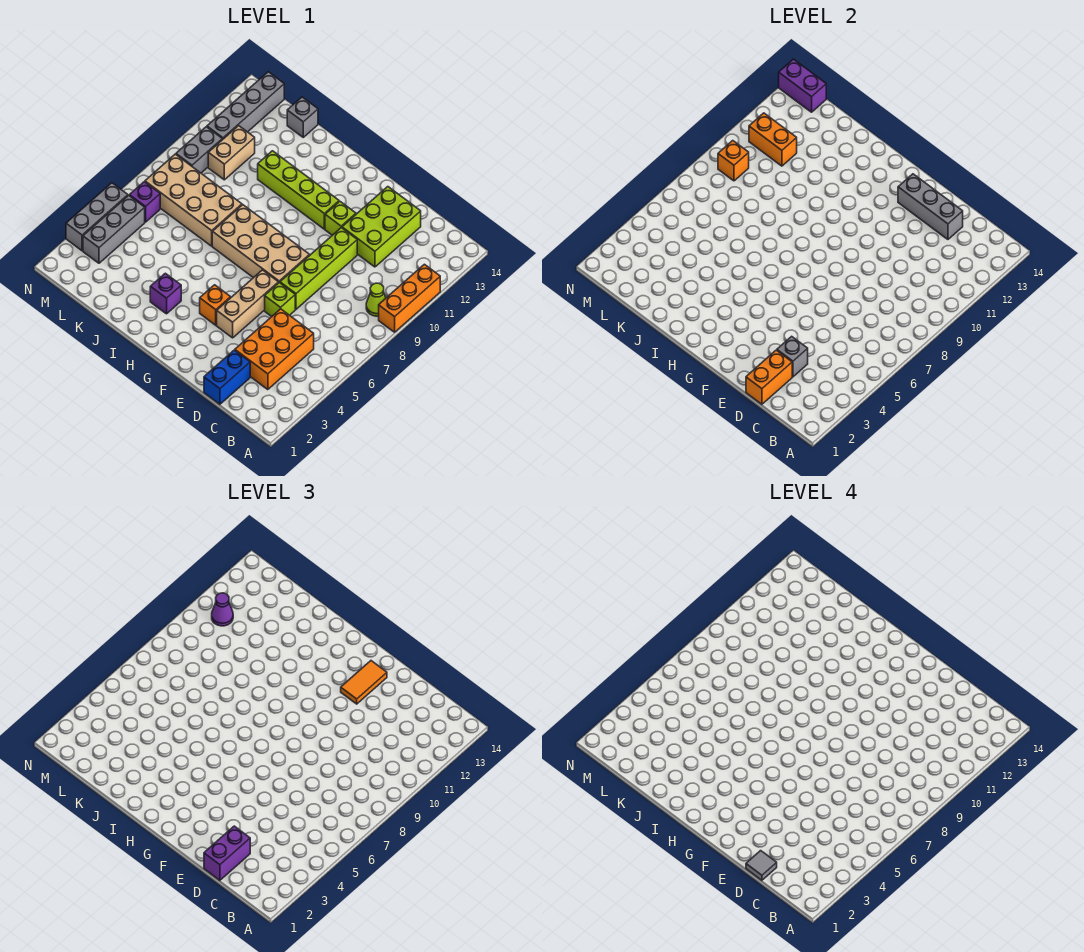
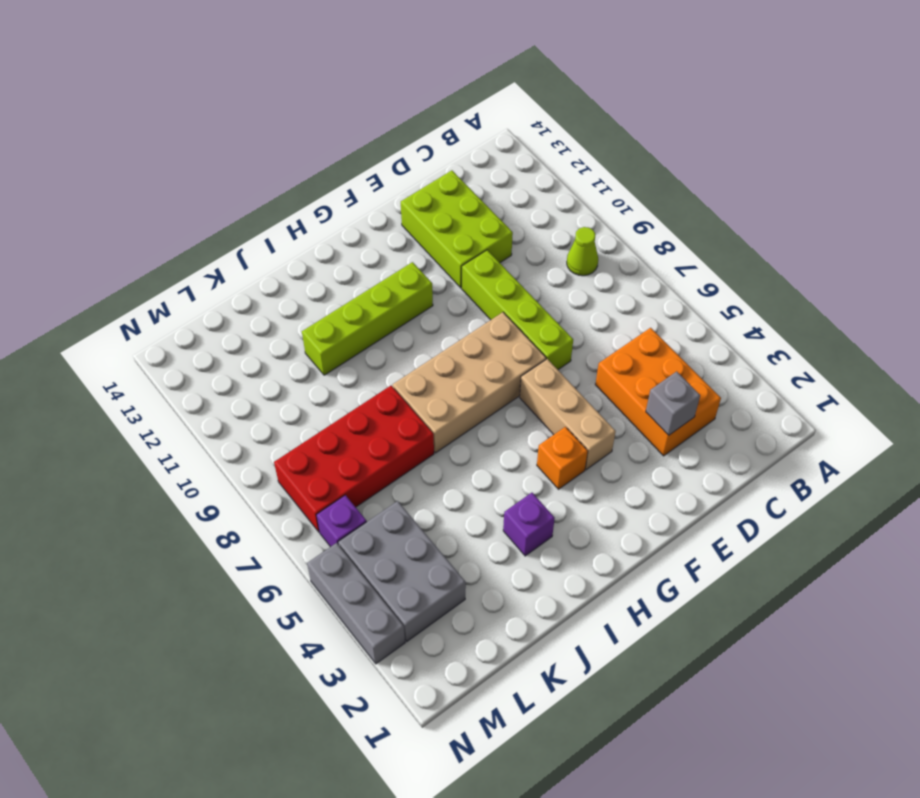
red 2x4 brick [274,386,434,532] -> tan 2x4 brick [145,154,242,246]
grey 2x3 brick [338,501,466,641] -> grey 1x3 brick [83,195,145,263]
none -> orange 1x3 brick [379,264,440,332]
none -> blue 1x2 brick [204,350,250,404]
none -> lime 1x1 brick [265,283,295,317]
none -> lime 1x1 brick [325,201,356,235]

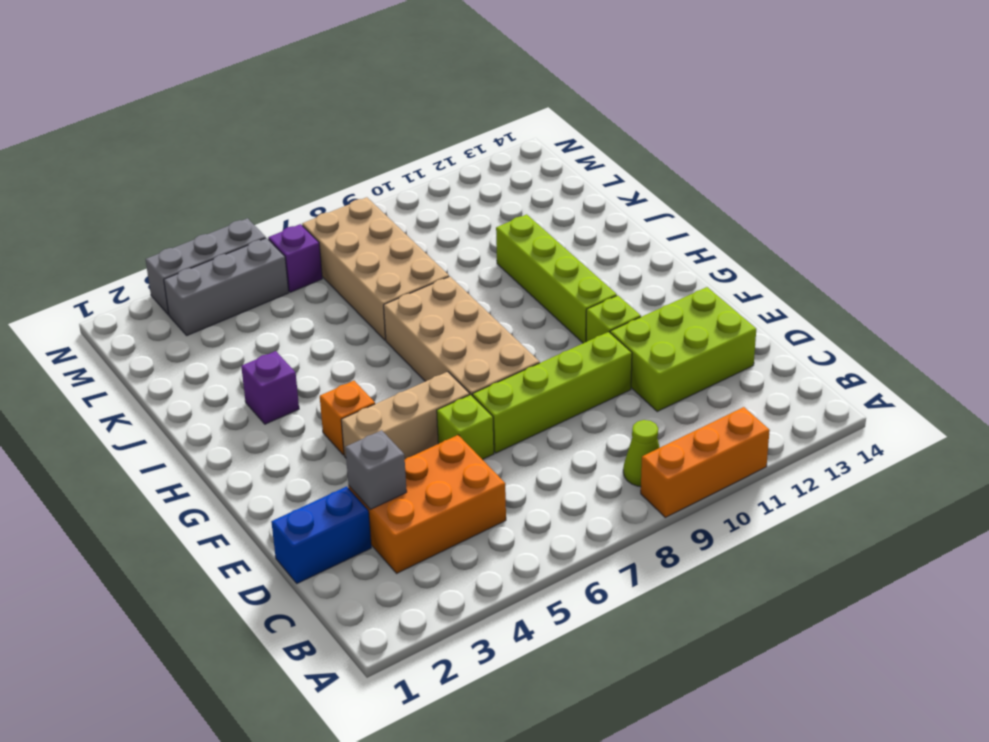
none -> grey 1x1 brick [287,97,318,137]
none -> tan 1x2 brick [208,126,255,180]
none -> grey 1x2 brick [176,127,222,173]
none -> grey 1x4 brick [207,72,284,140]

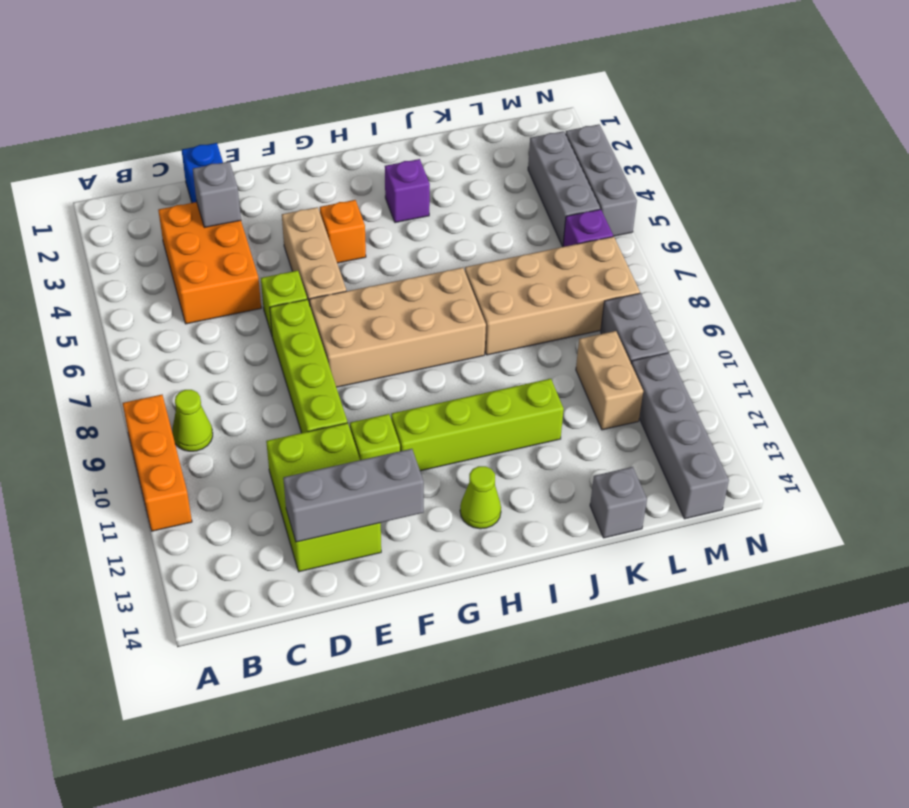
lime 1x1 cone [460,466,501,529] -> none
none -> orange 1x2 brick [746,350,792,404]
none -> orange 1x2 brick [749,113,797,166]
none -> orange 1x1 brick [718,141,749,181]
none -> purple 1x2 brick [779,59,826,112]

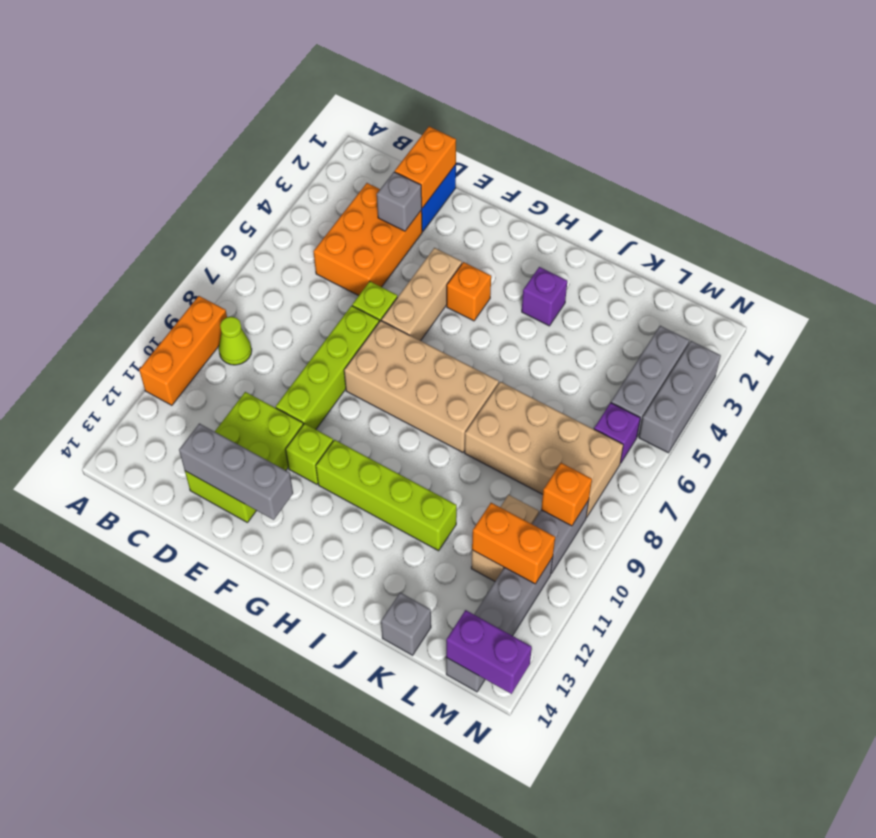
none -> purple 1x2 brick [204,826,250,880]
none -> orange 1x2 tile [341,661,387,704]
none -> purple 1x1 cone [212,593,233,626]
none -> grey 1x1 tile [746,851,777,880]

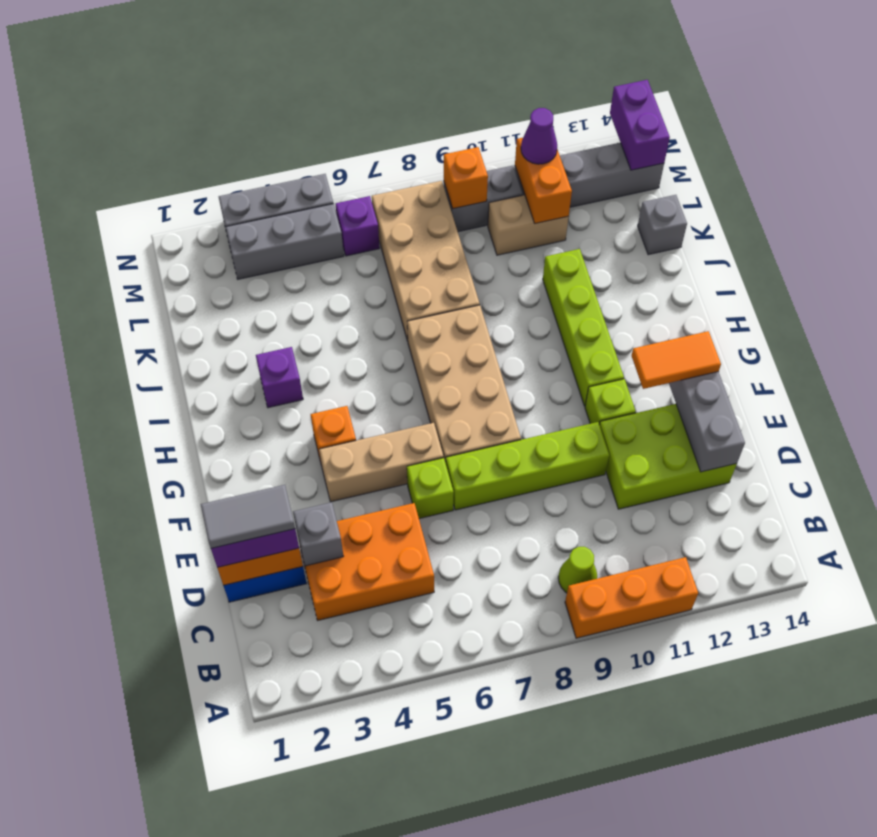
grey 1x2 tile [201,485,295,548] -> grey 1x1 tile [746,851,777,880]

